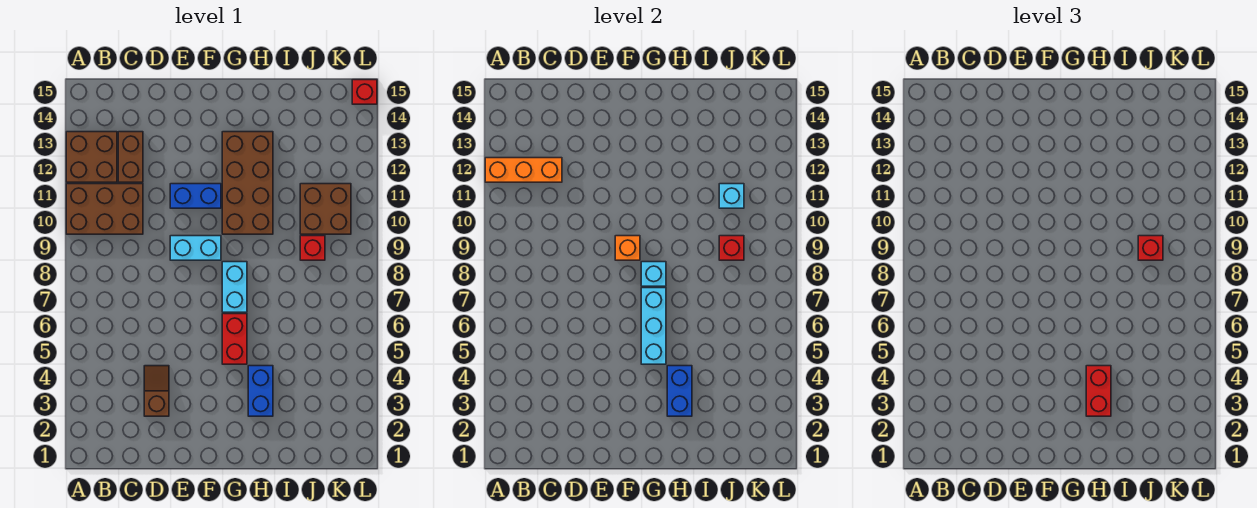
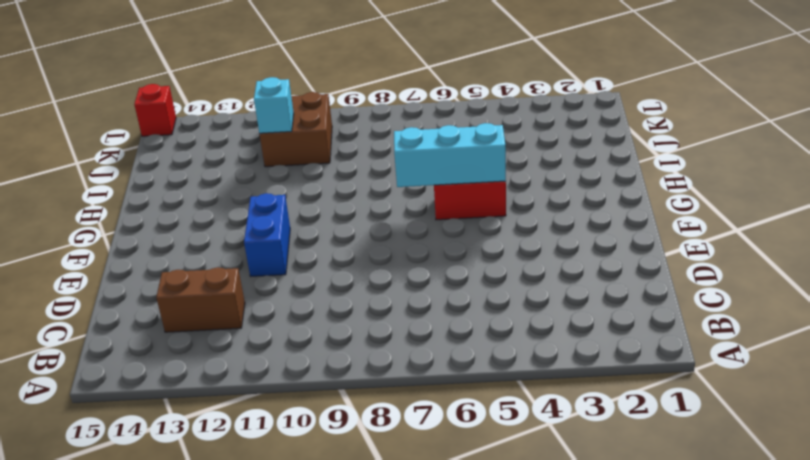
none -> brown 2x3 brick [66,184,143,234]
none -> brown 2x2 brick [66,132,117,182]
none -> brown 1x2 slope [144,366,169,416]

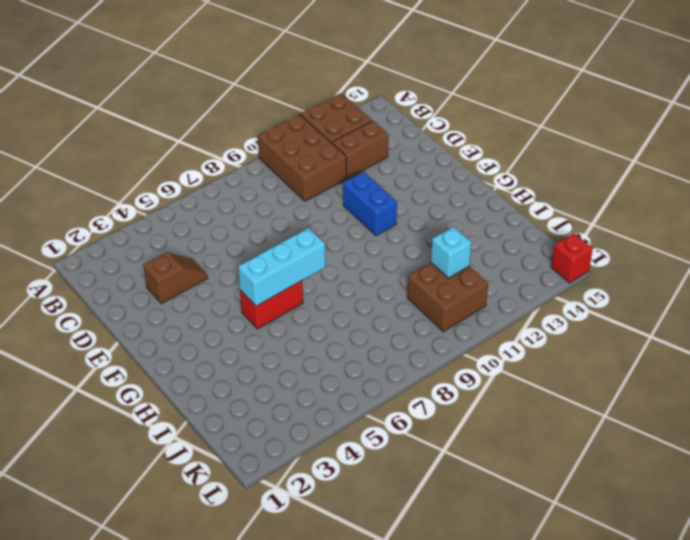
none -> cyan 1x2 brick [170,236,221,260]
none -> cyan 1x2 brick [222,262,247,312]
none -> brown 2x4 brick [222,132,273,234]

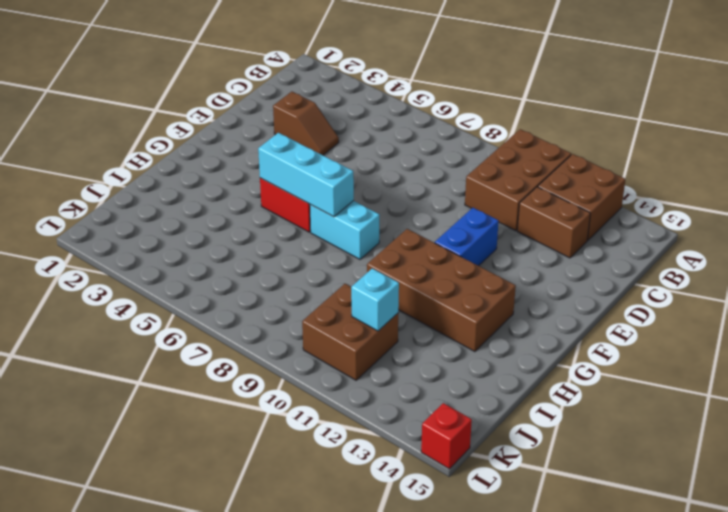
none -> cyan 1x2 brick [170,236,221,260]
none -> blue 1x2 brick [248,366,273,416]
none -> red 1x1 brick [300,236,325,260]

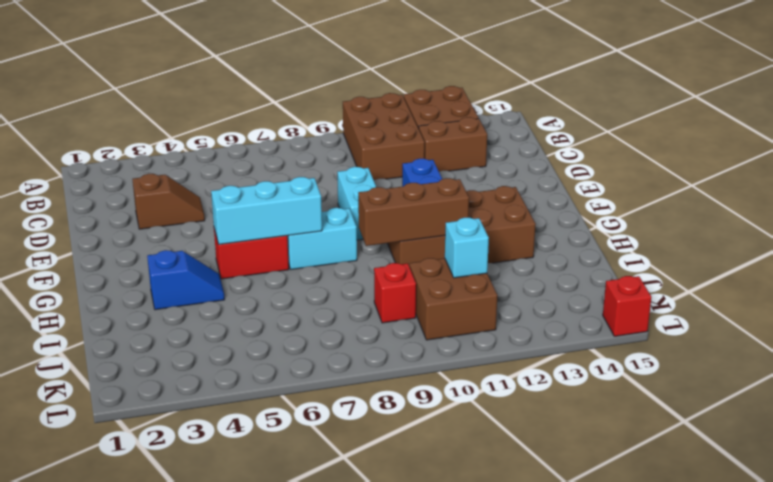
blue 1x2 slope [147,250,225,310] -> blue 1x2 brick [248,366,273,416]
brown 1x3 brick [358,178,469,246] -> none
none -> orange 1x3 brick [485,158,562,182]
none -> orange 1x1 brick [615,236,640,260]
none -> cyan 1x1 brick [641,262,666,286]

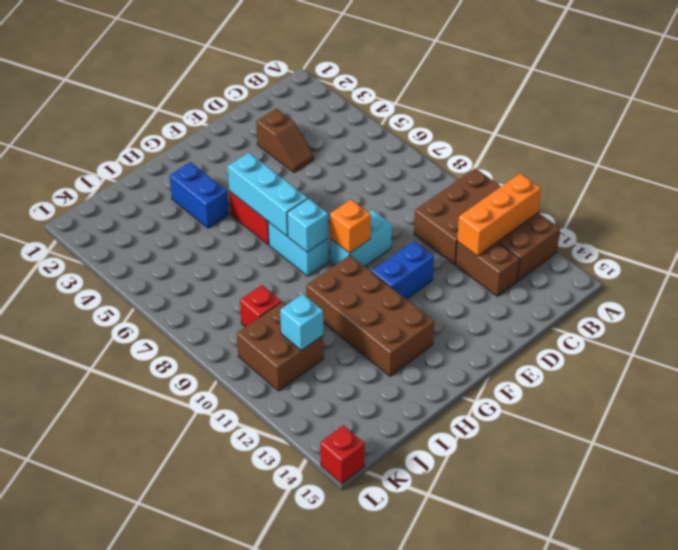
none -> blue 1x2 brick [667,366,692,416]
none -> red 1x1 brick [719,236,744,260]
none -> red 1x2 brick [1086,366,1111,416]

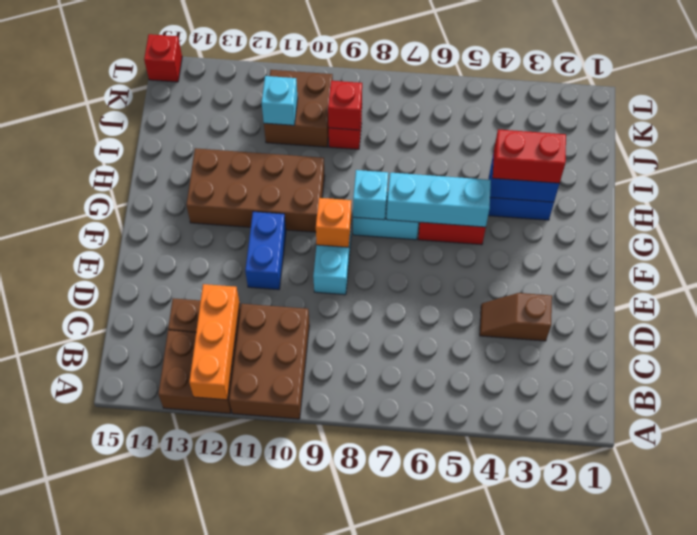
none -> red 1x1 brick [1138,236,1163,260]

